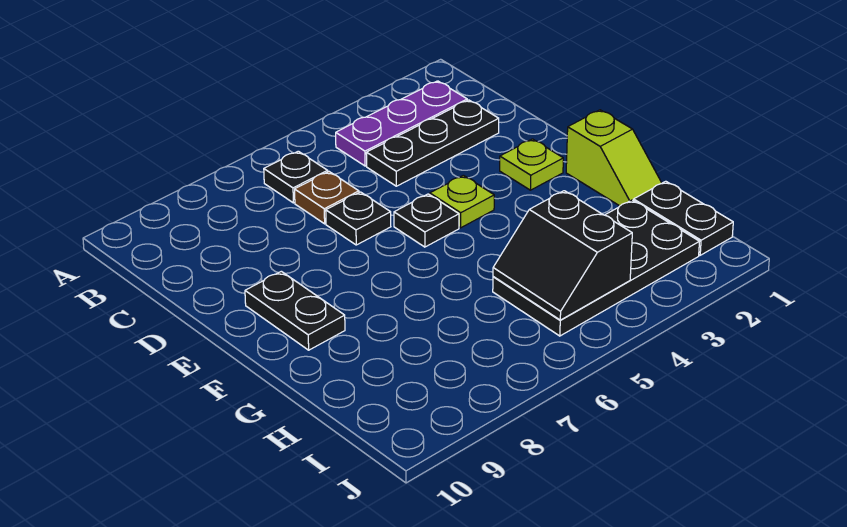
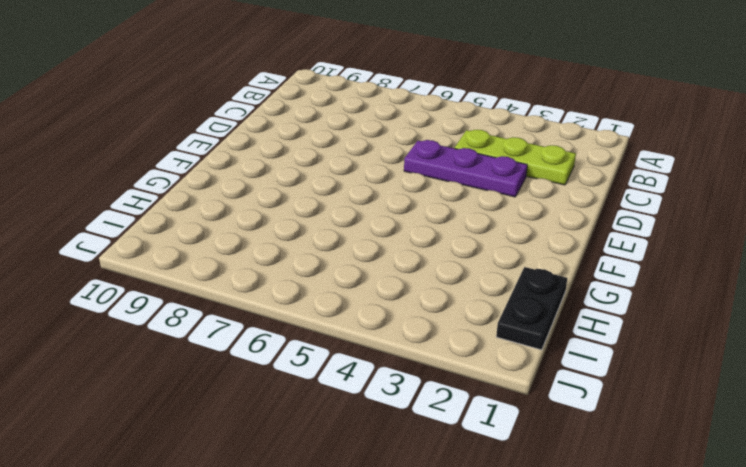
lime 1x3 plate [455,130,576,185] -> black 1x3 plate [366,100,499,186]
purple 1x3 plate [404,140,527,197] -> purple 1x3 plate moved to [336,81,467,166]
none -> black 1x1 plate [264,151,328,203]
none -> brown 1x1 plate [295,172,359,224]
none -> black 1x1 plate [326,192,391,245]

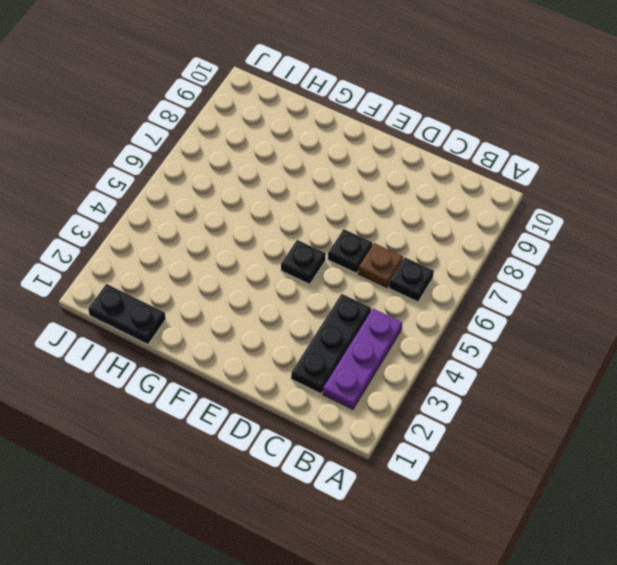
none -> lime 1x1 plate [500,139,563,190]
none -> lime 1x1 plate [430,175,494,228]
none -> black 1x2 plate [245,271,345,350]

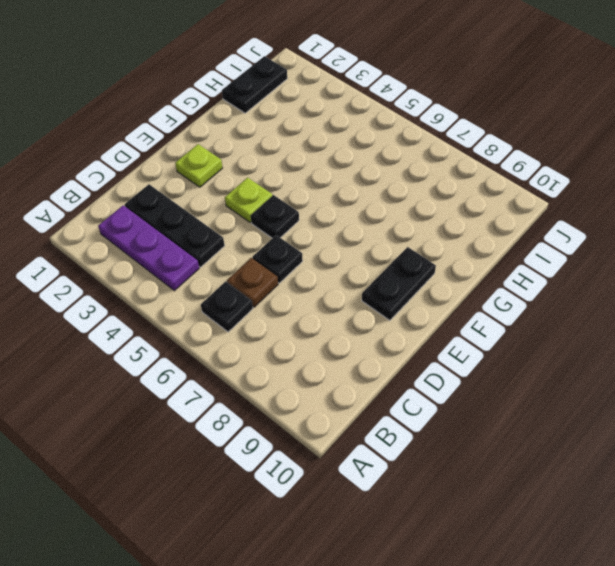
none -> lime 1x2 slope [566,110,662,206]
none -> black 2x4 plate [493,200,699,336]
none -> black 2x2 slope [493,191,632,320]

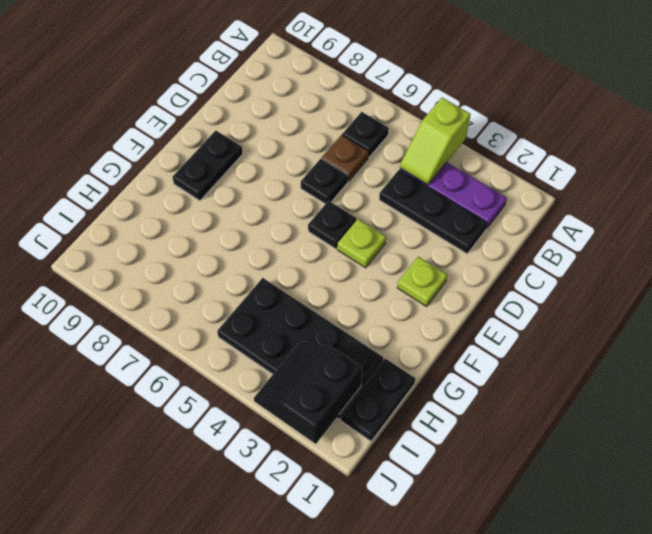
lime 1x2 slope [400,98,470,185] -> lime 1x2 slope moved to [566,110,662,206]
black 2x2 slope [254,341,362,444] -> black 2x2 slope moved to [493,191,632,320]

